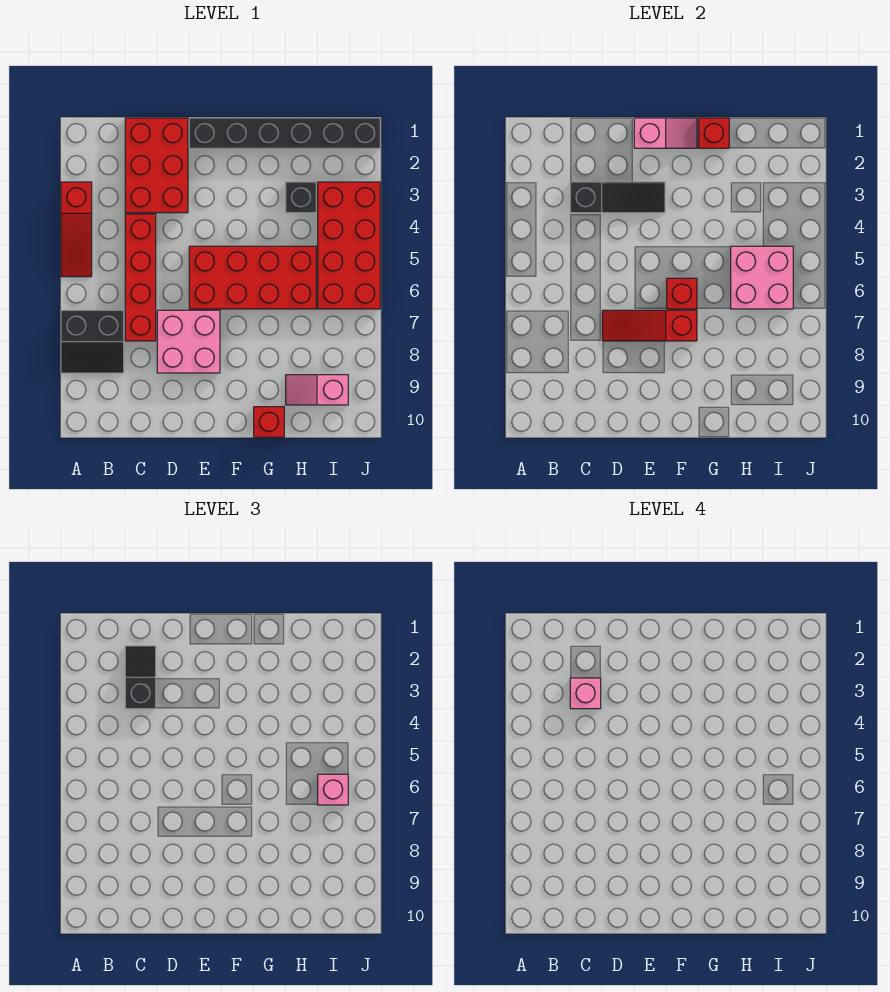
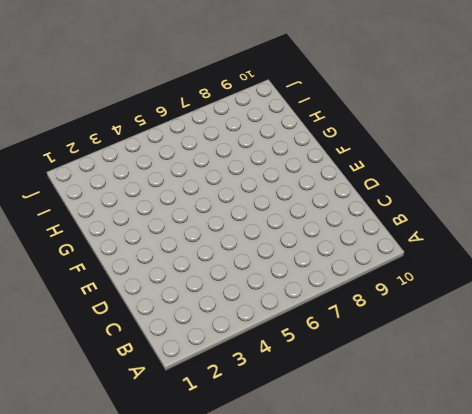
none -> red 1x3 slope [61,182,92,277]
none -> black 2x2 slope [61,310,124,373]
none -> red 2x3 brick [125,118,188,213]

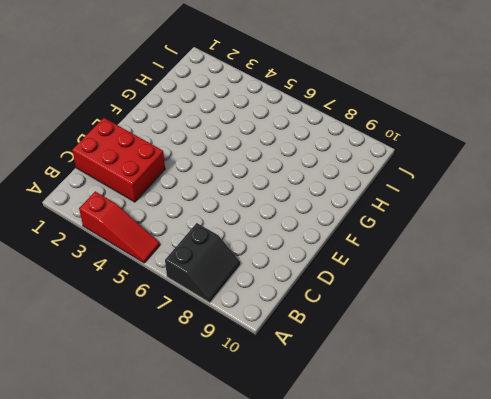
none -> red 1x4 brick [125,214,156,341]
none -> pink 2x2 brick [157,310,220,373]
none -> black 1x6 brick [189,118,380,148]

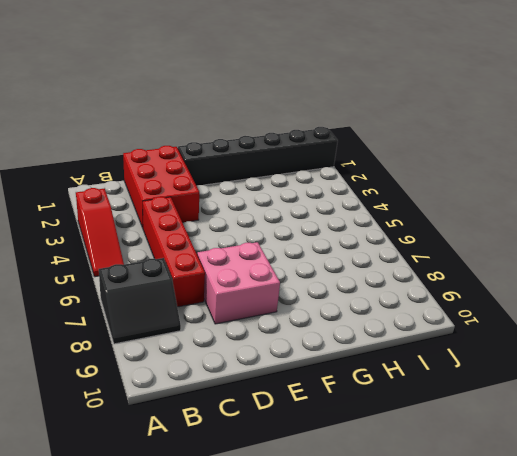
none -> red 2x4 brick [189,246,316,309]
none -> red 1x1 brick [254,407,284,437]
none -> black 1x1 brick [286,182,316,213]

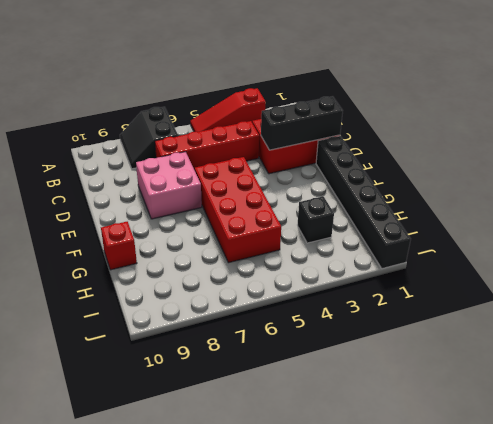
black 1x3 brick [261,96,343,150] -> black 1x3 slope [570,182,665,213]
none -> pink 1x2 slope [286,375,348,405]
none -> red 2x4 brick [318,182,380,309]
none -> red 1x3 slope [602,310,697,341]

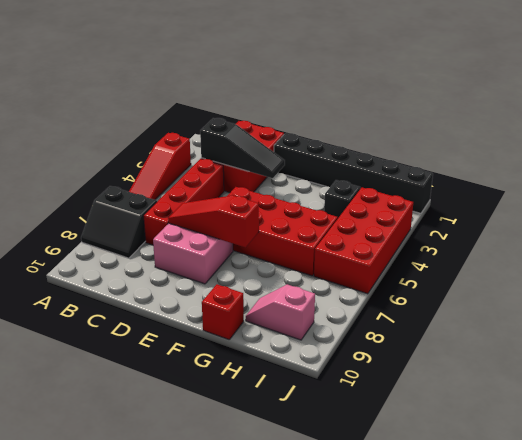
none -> pink 1x2 slope [634,118,697,148]
none -> red 1x1 brick [667,278,697,309]
none -> red 1x1 brick [699,118,729,148]

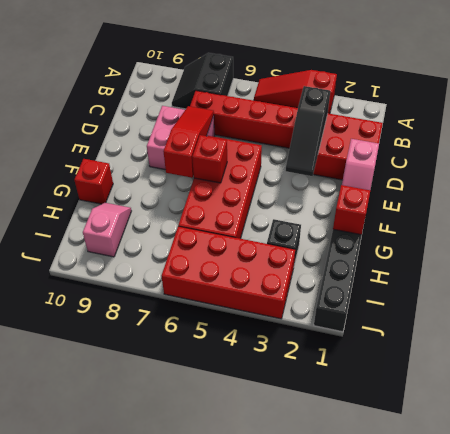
none -> pink 2x2 brick [731,246,793,309]
none -> black 1x2 slope [125,646,156,709]
none -> pink 1x1 brick [318,774,348,805]

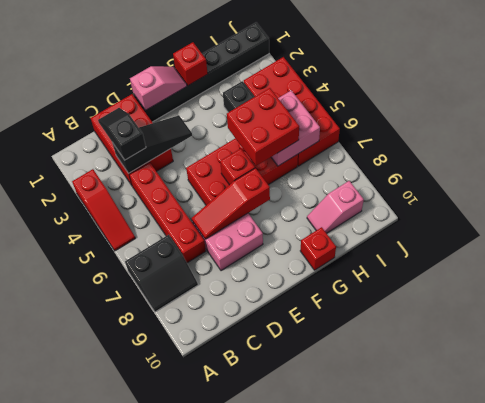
red 2x2 brick [227,88,299,166] -> none
none -> pink 1x1 brick [318,774,348,805]
none -> pink 1x1 brick [570,678,601,709]

